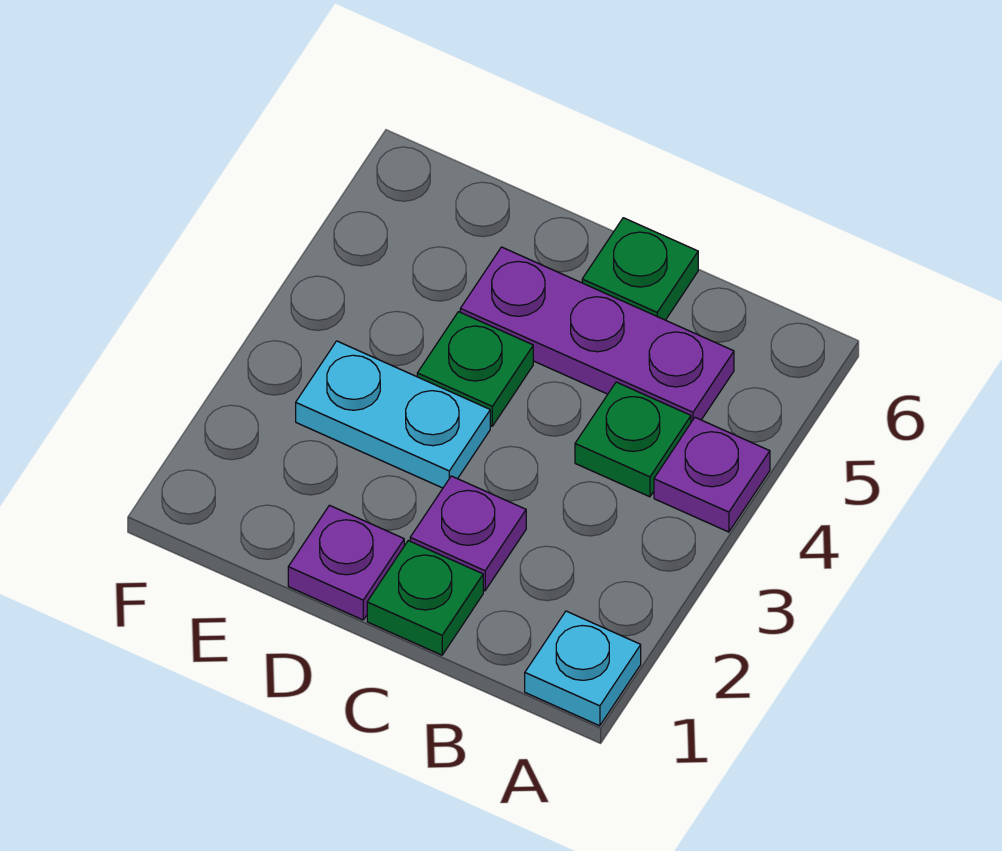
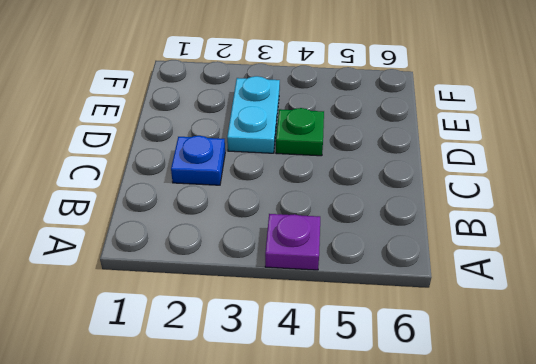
blue 1x1 plate [171,136,225,185] -> purple 1x1 plate [410,476,526,591]
none -> cyan 1x1 plate [525,611,641,726]
none -> green 1x1 plate [575,382,691,497]

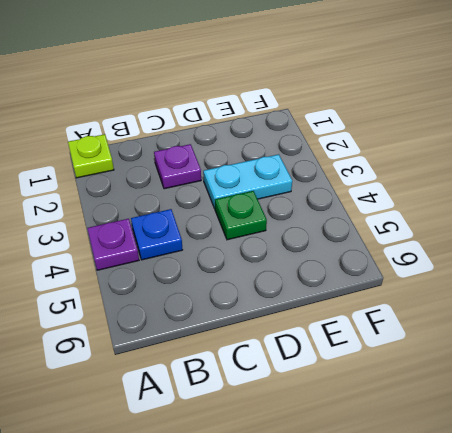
lime 1x1 plate [68,134,114,178] -> cyan 1x1 plate [525,611,641,726]
blue 1x1 plate [131,209,183,260] -> green 1x1 plate [575,382,691,497]
none -> purple 1x3 plate [460,247,734,422]
none -> green 1x1 plate [367,541,483,655]

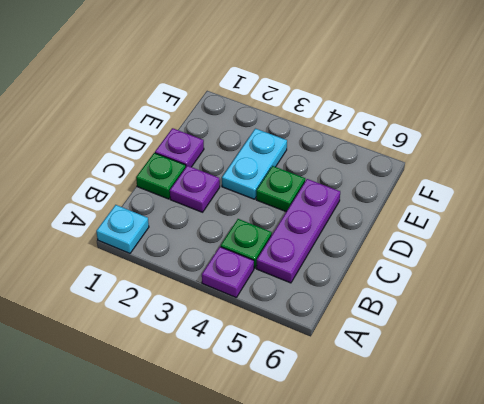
none -> green 1x1 plate [582,218,698,320]

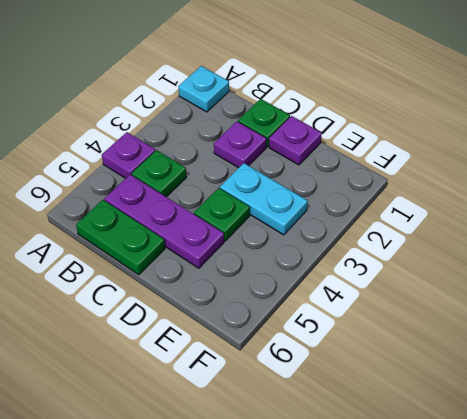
green 1x2 plate [76,200,165,275] -> green 1x1 plate [582,218,698,320]

